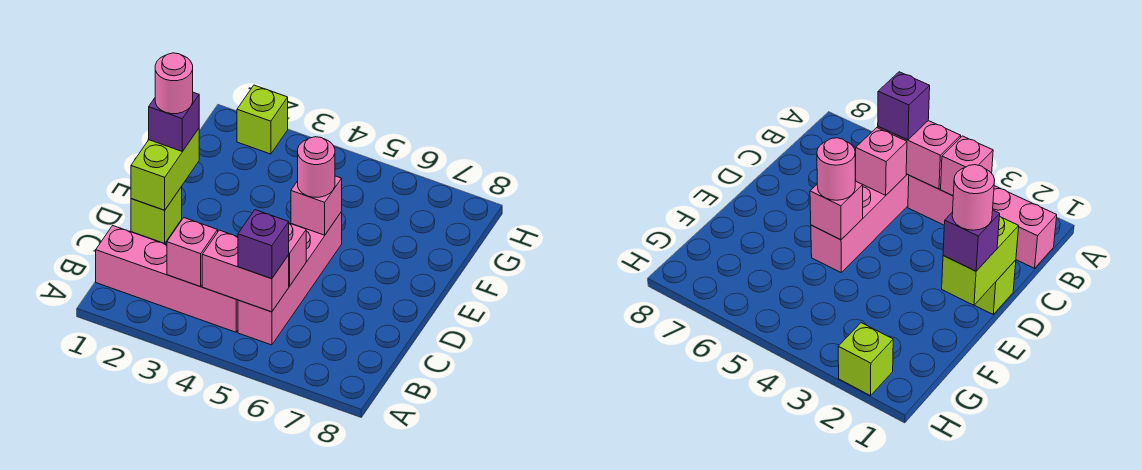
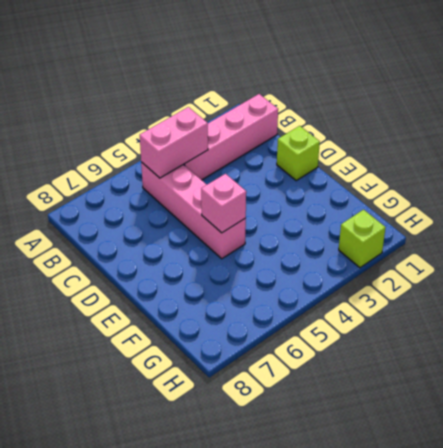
none -> pink 1x1 brick [167,218,218,287]
none -> pink 1x1 brick [289,223,306,286]
none -> lime 1x2 brick [131,129,199,210]

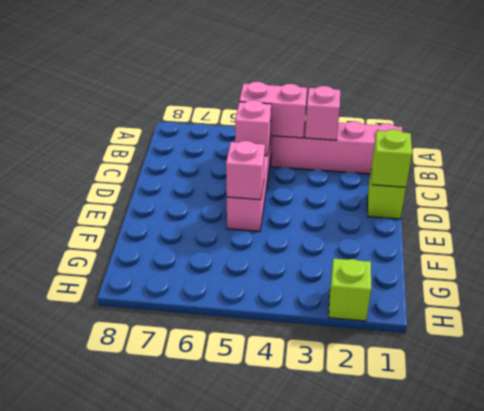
lime 1x1 brick [372,129,412,187] -> lime 1x2 brick [131,129,199,210]
none -> purple 1x1 brick [238,210,289,279]
none -> purple 1x1 brick [149,92,199,151]
none -> pink 1x1 round brick [298,137,335,197]

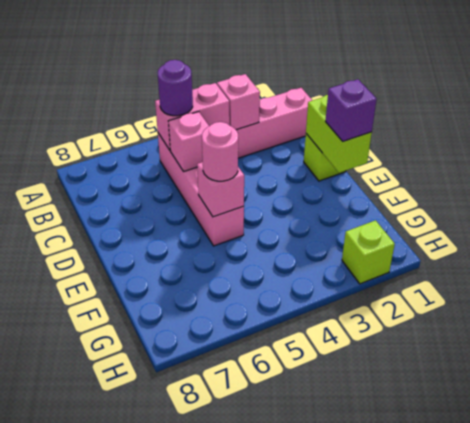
purple 1x1 round brick [158,60,193,116] -> purple 1x1 brick [238,210,289,279]
none -> pink 1x1 round brick [155,53,193,114]

